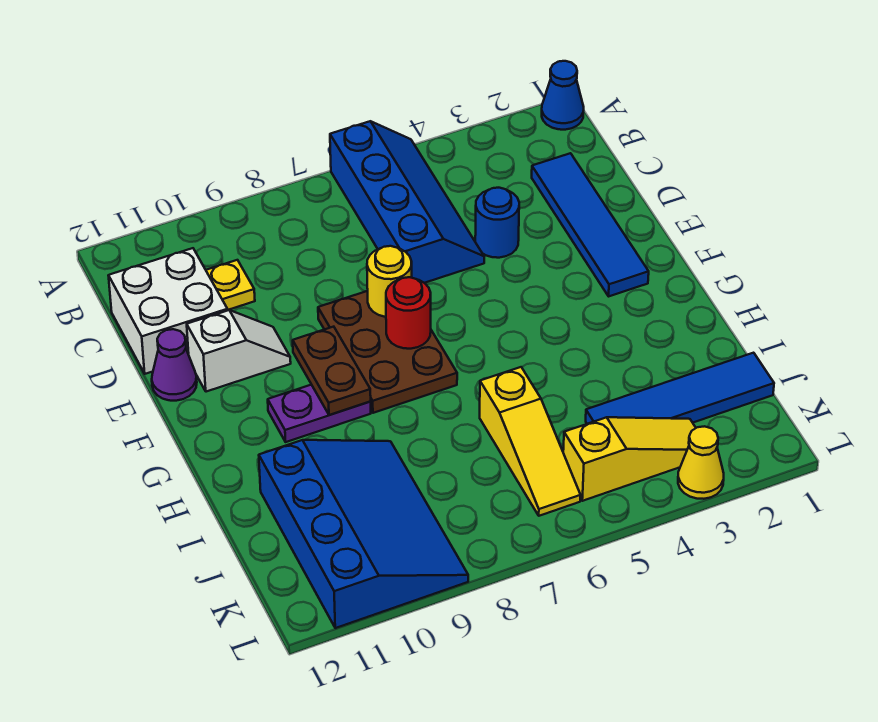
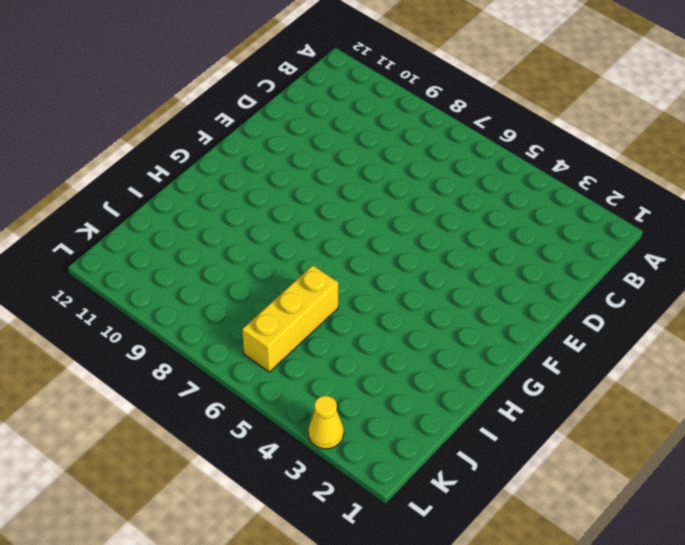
yellow 1x3 brick [242,265,338,372] -> yellow 1x3 slope [480,367,581,516]
none -> blue 1x1 cone [542,61,584,130]
none -> blue 2x4 slope [330,121,484,283]
none -> blue 1x4 tile [532,153,649,296]

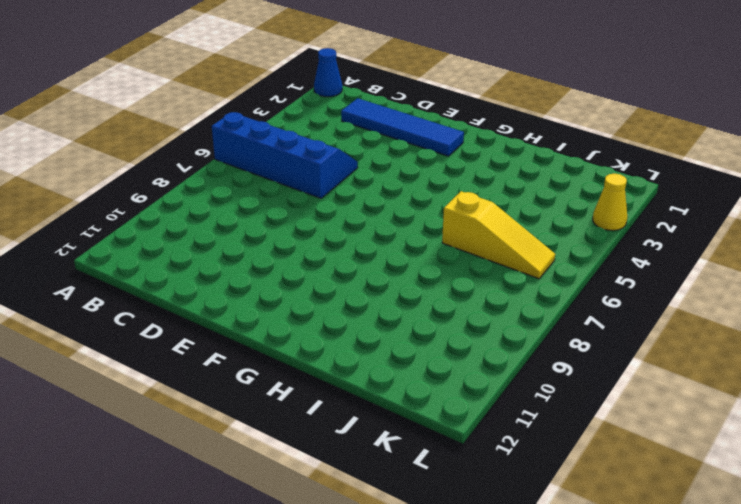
none -> yellow 1x1 plate [206,260,255,310]
none -> white 2x2 brick [108,248,228,374]
none -> blue 1x1 round brick [475,188,519,258]

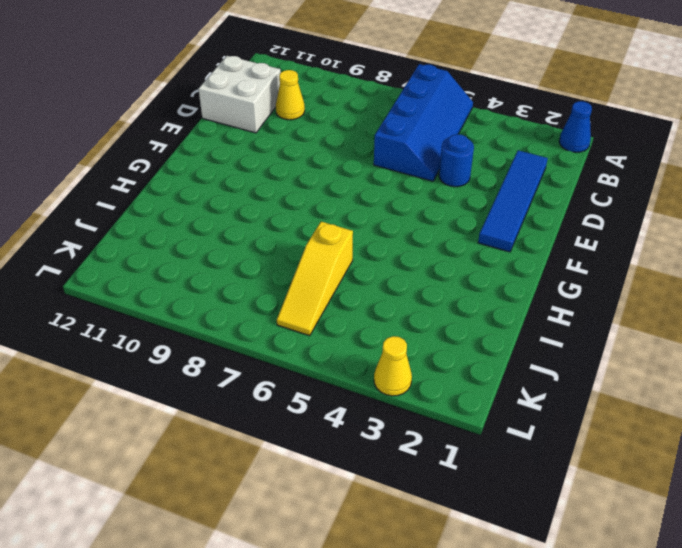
yellow 1x1 cone [276,70,305,120] -> yellow 1x1 plate [206,260,255,310]
none -> brown 2x3 plate [318,291,457,413]
none -> white 1x2 slope [187,310,291,392]
none -> purple 1x1 cone [152,329,197,401]

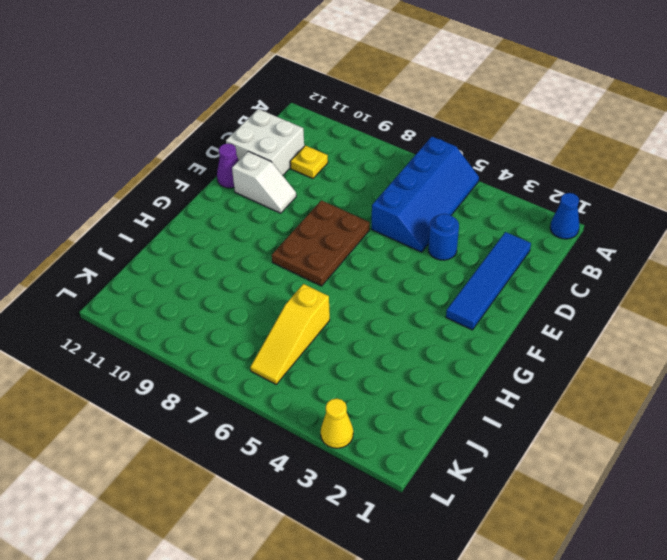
none -> purple 1x2 plate [268,385,371,442]
none -> blue 3x4 slope [259,440,468,628]
none -> blue 1x4 tile [586,353,774,424]

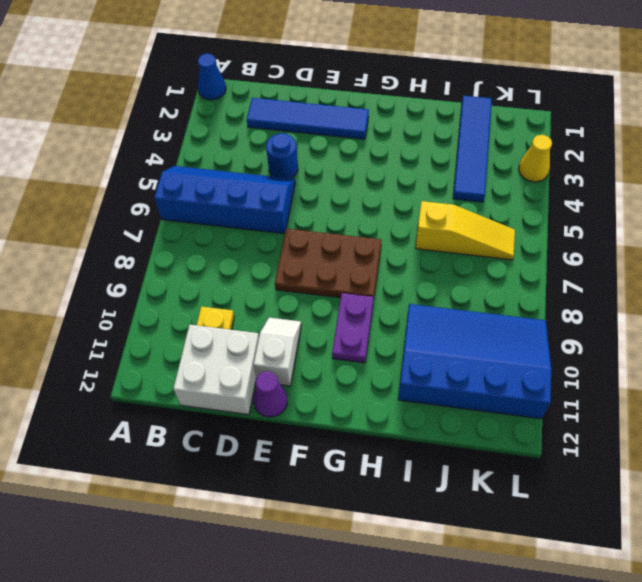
none -> yellow 1x3 slope [563,417,696,501]
none -> yellow 1x1 round brick [367,246,412,317]
none -> red 1x1 round brick [386,277,431,349]

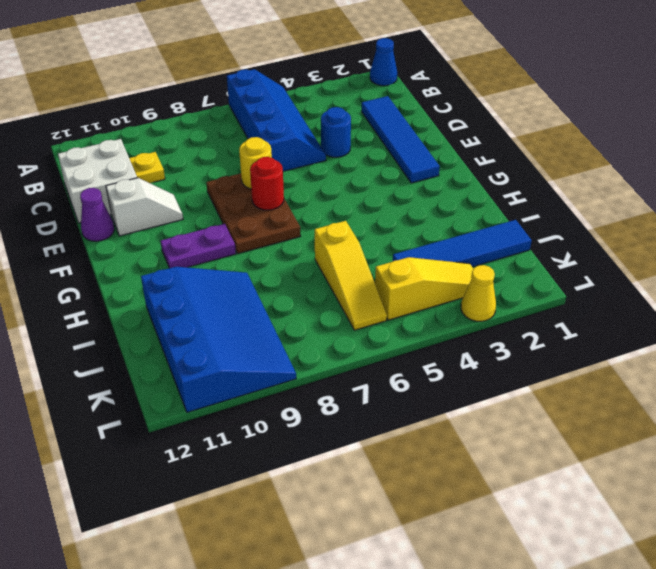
none -> brown 1x2 plate [293,327,371,415]

